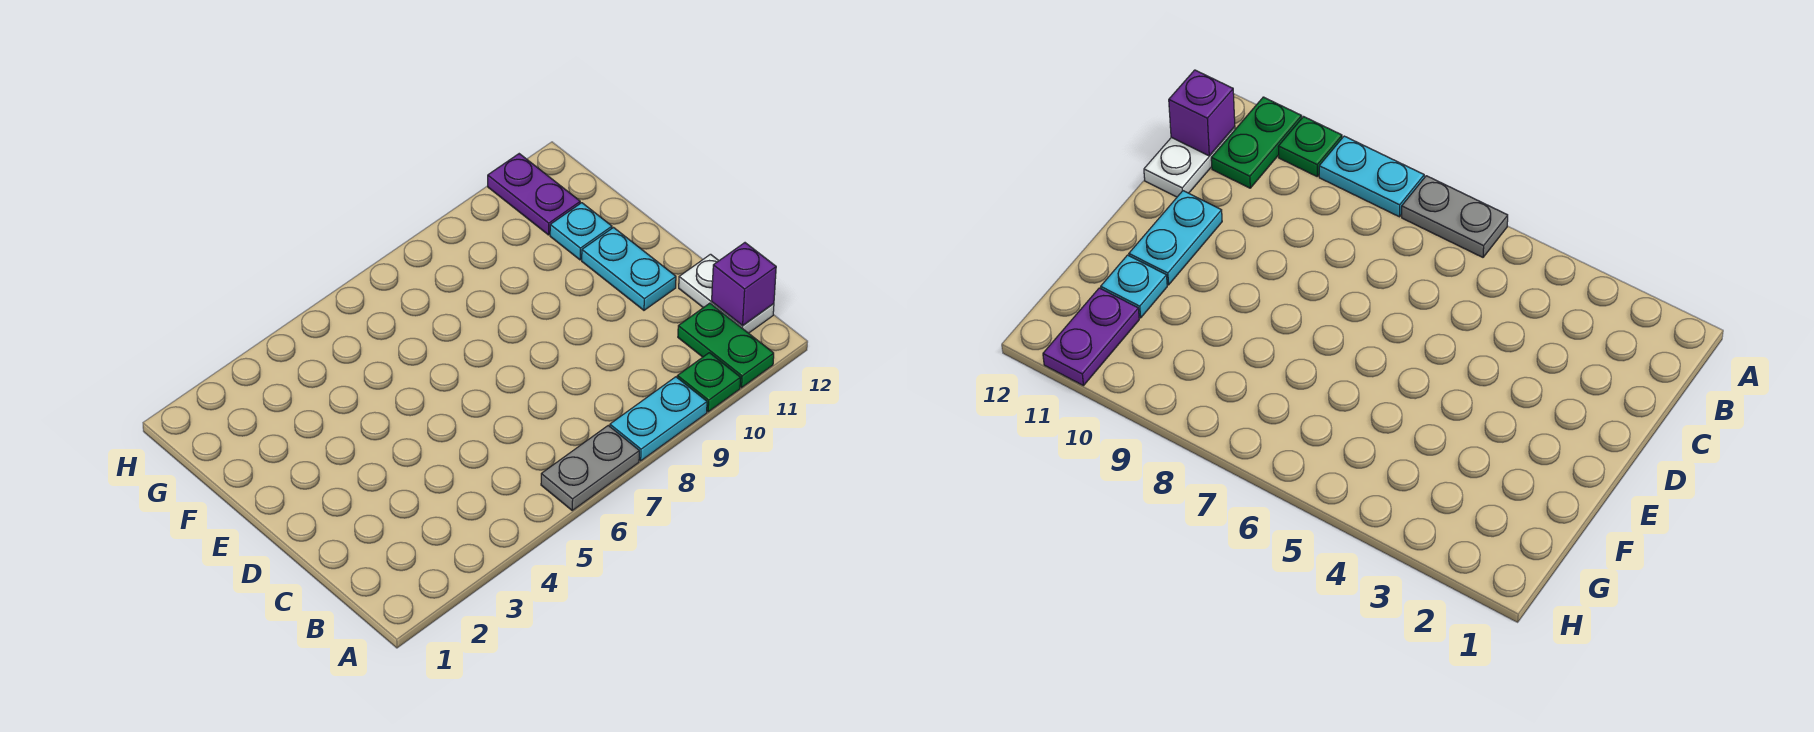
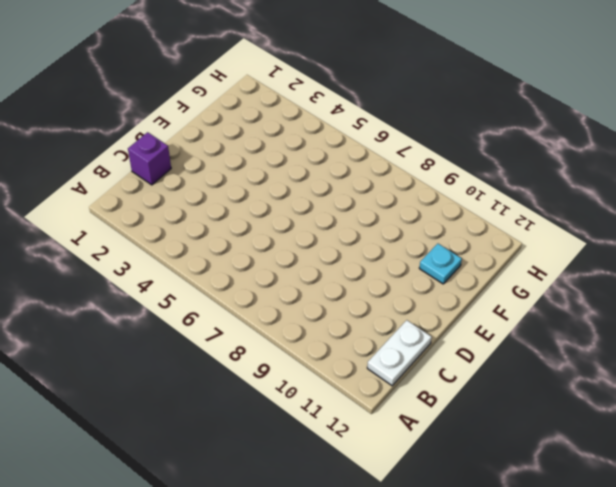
purple 1x1 brick [128,132,171,185] -> purple 1x1 brick moved to [712,243,776,326]
none -> grey 1x2 plate [541,425,639,510]
none -> cyan 1x2 plate [610,377,707,461]

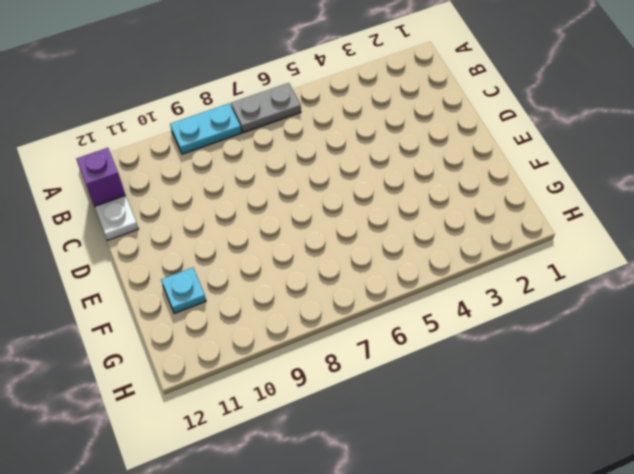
none -> green 1x1 plate [677,353,741,412]
none -> green 1x2 plate [678,303,774,388]

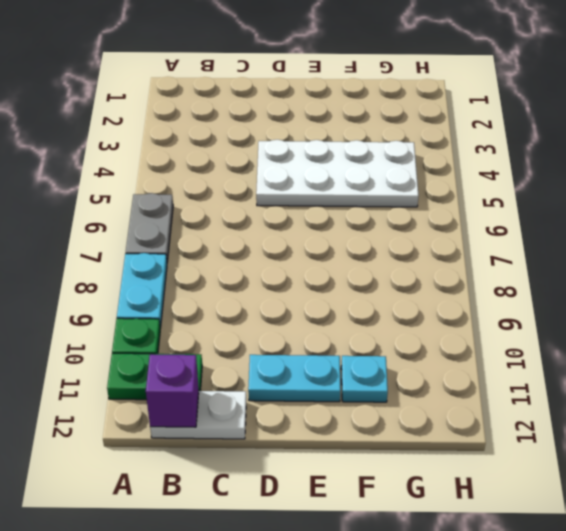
white 2x4 plate [256,140,419,207] -> none
none -> purple 1x2 plate [488,154,580,235]

